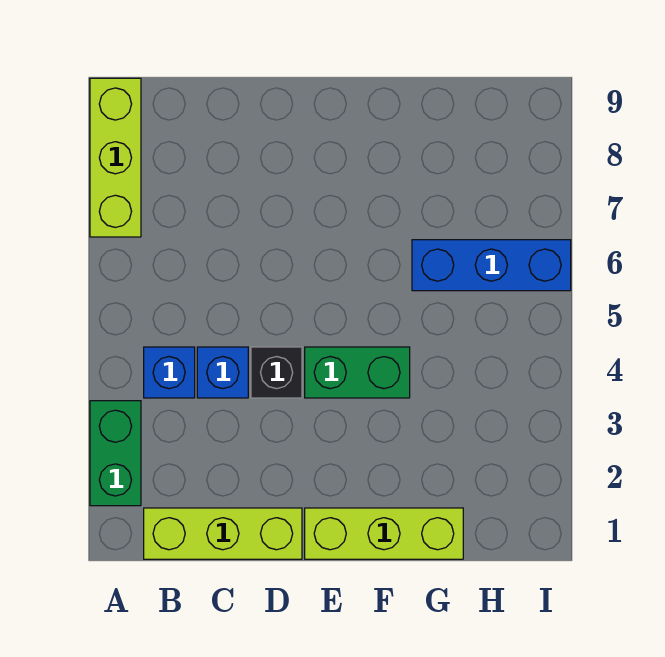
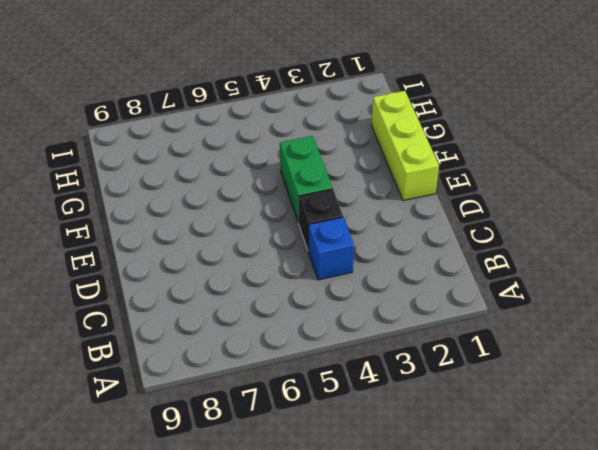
none -> green 1x2 brick [90,401,141,506]
none -> lime 1x3 brick [90,78,141,237]

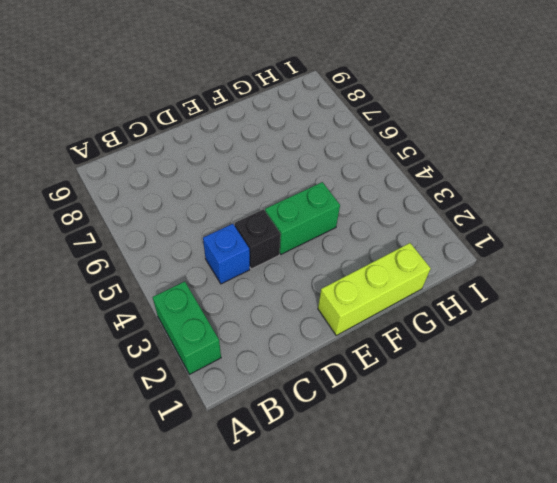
none -> lime 1x3 brick [90,78,141,237]
none -> lime 1x3 brick [144,508,302,559]

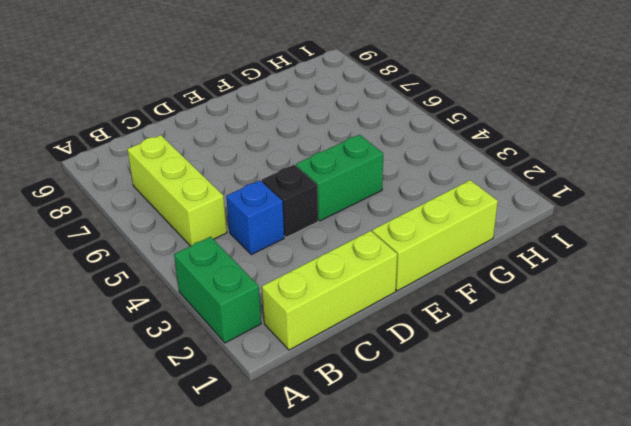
lime 1x3 brick [127,135,227,246] -> lime 1x3 brick moved to [90,78,141,237]
none -> blue 1x1 brick [144,347,195,398]
none -> blue 1x3 brick [412,240,571,291]

